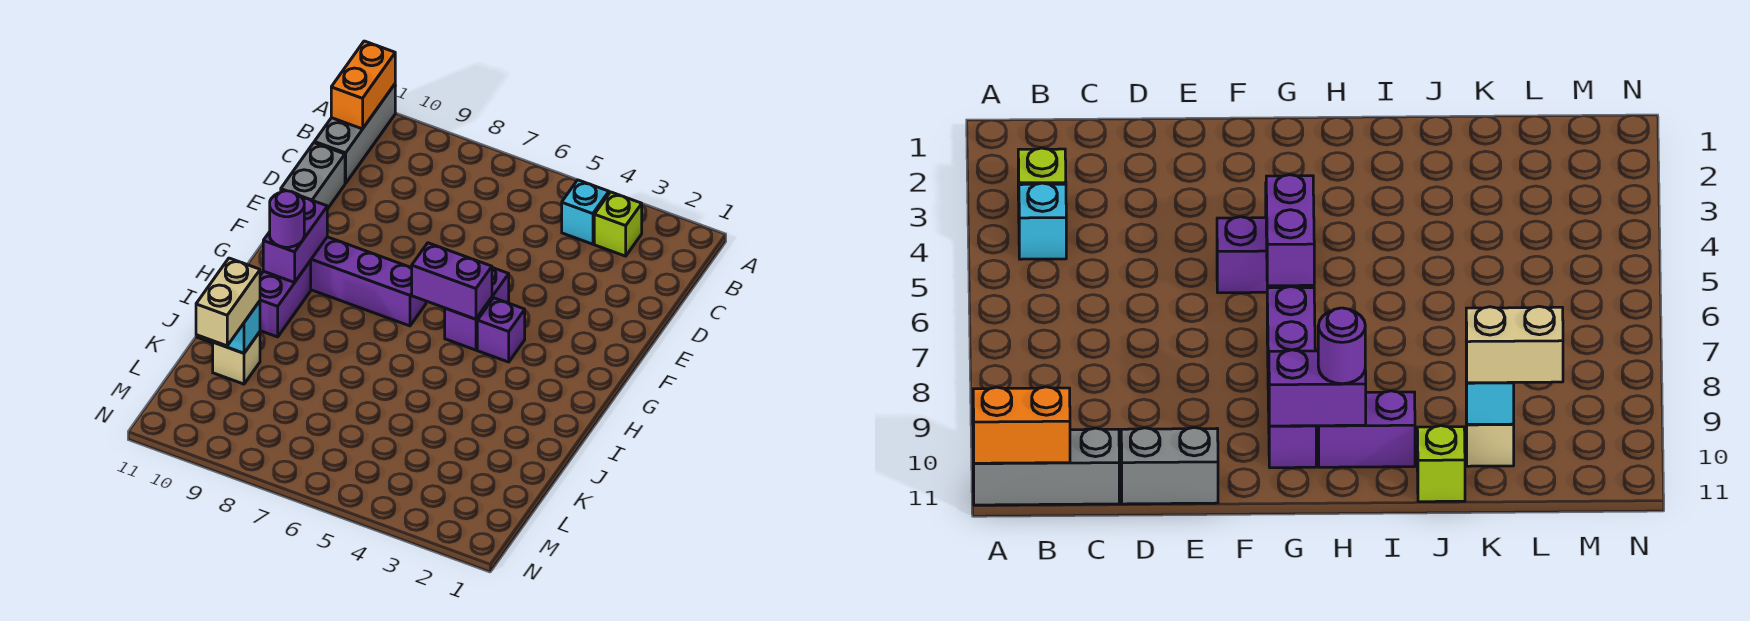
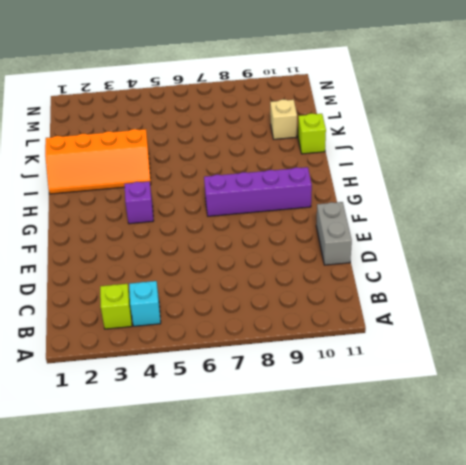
orange 2x4 slope [45,129,151,194] -> none
none -> grey 1x3 brick [314,84,395,183]
none -> purple 1x2 brick [445,268,509,350]
none -> purple 1x2 brick [260,261,311,337]

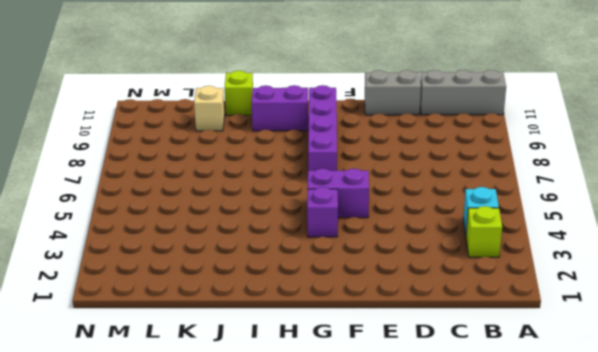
none -> orange 1x2 brick [331,41,395,129]
none -> purple 1x2 brick [412,243,492,319]
none -> purple 1x2 brick [263,196,327,282]

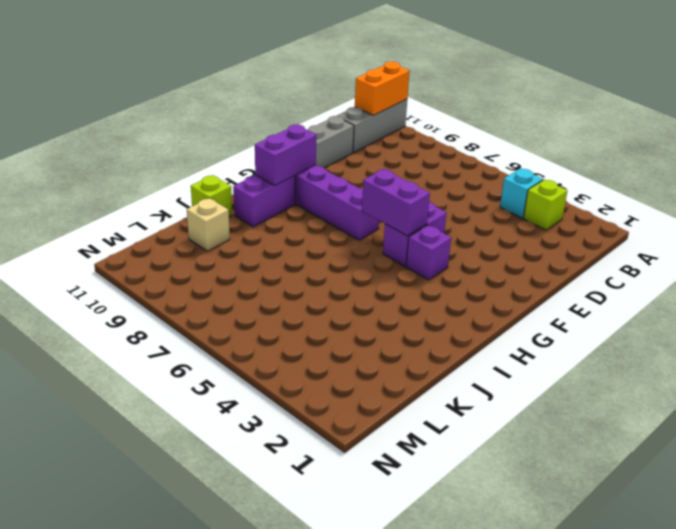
none -> cyan 1x1 brick [213,301,260,353]
none -> purple 1x1 round brick [270,191,304,247]
none -> tan 1x2 brick [196,258,260,346]

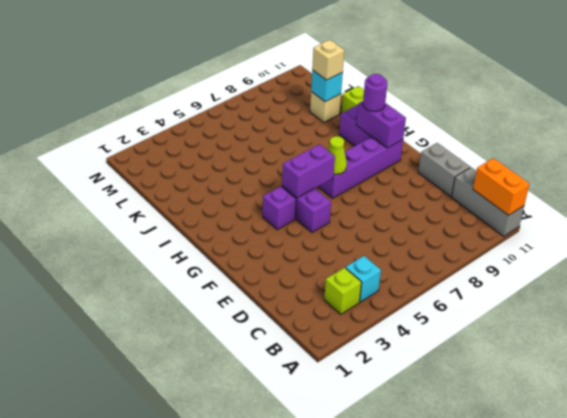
lime 1x1 cone [328,136,347,174] -> none
tan 1x1 brick [312,40,344,80] -> tan 1x2 brick [196,258,260,346]

